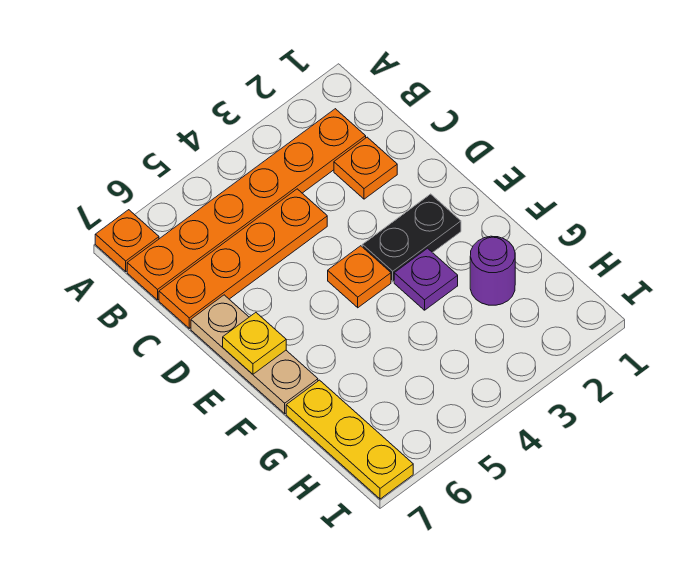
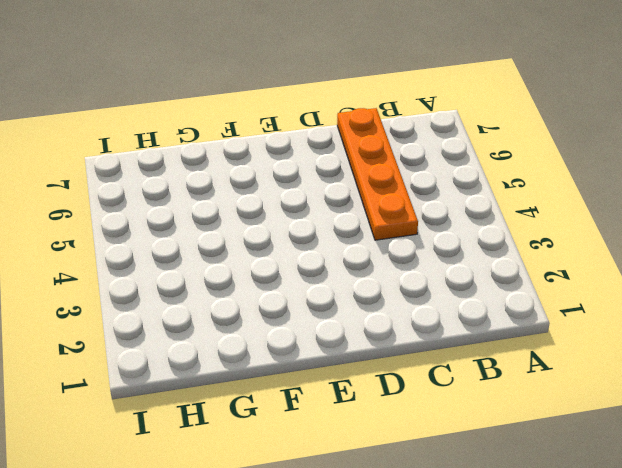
none -> orange 1x1 plate [95,210,159,271]
none -> orange 1x6 plate [127,109,366,300]

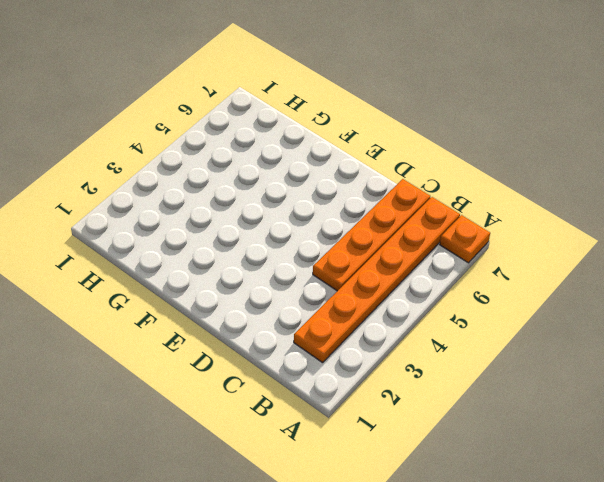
none -> orange 1x1 plate [334,137,397,199]
none -> tan 1x3 plate [191,295,318,414]

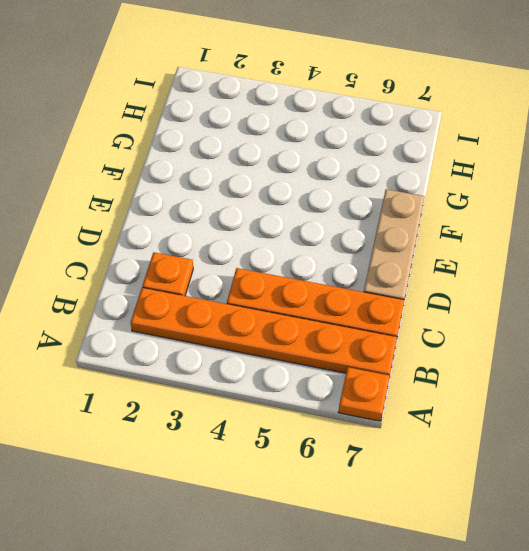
none -> black 1x2 plate [362,194,461,282]
none -> orange 1x1 plate [328,246,391,308]

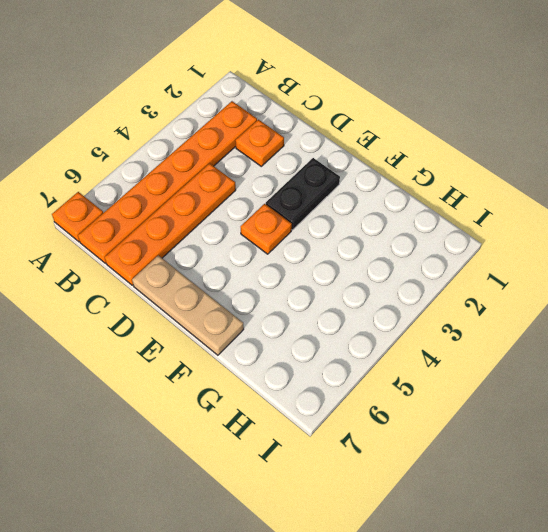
none -> purple 1x1 plate [394,248,458,310]
none -> purple 1x1 round brick [470,236,515,305]

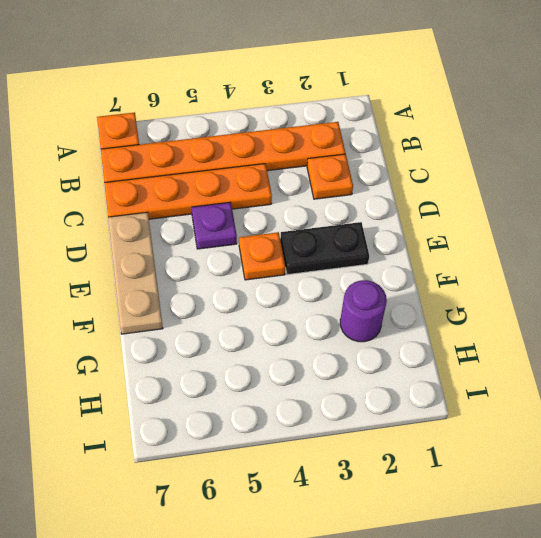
purple 1x1 plate [192,202,237,249] -> purple 1x1 plate moved to [394,248,458,310]
none -> yellow 1x3 plate [286,380,413,499]
none -> yellow 1x1 plate [223,313,286,374]

